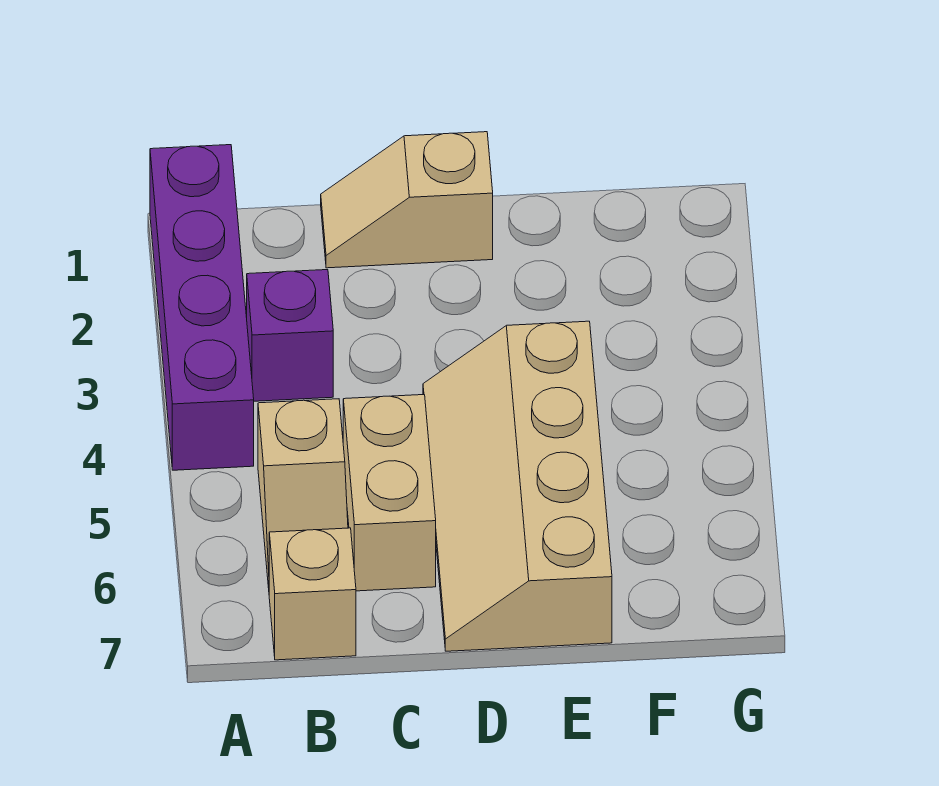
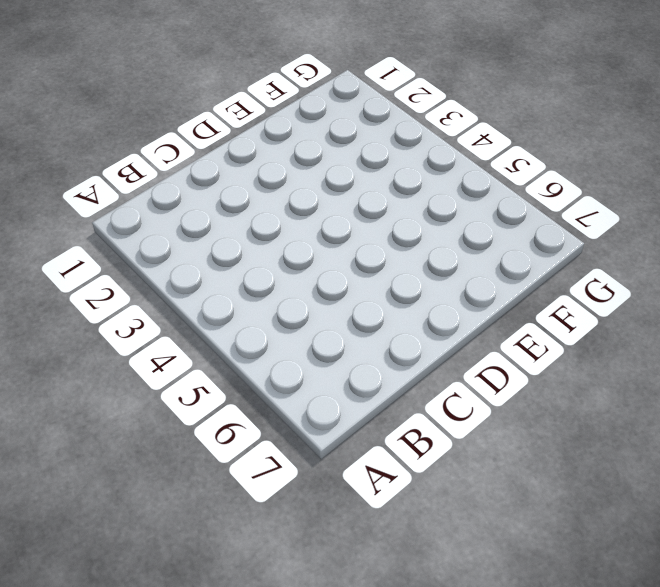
none -> purple 1x4 brick [150,145,254,470]
none -> purple 1x1 brick [247,270,333,401]

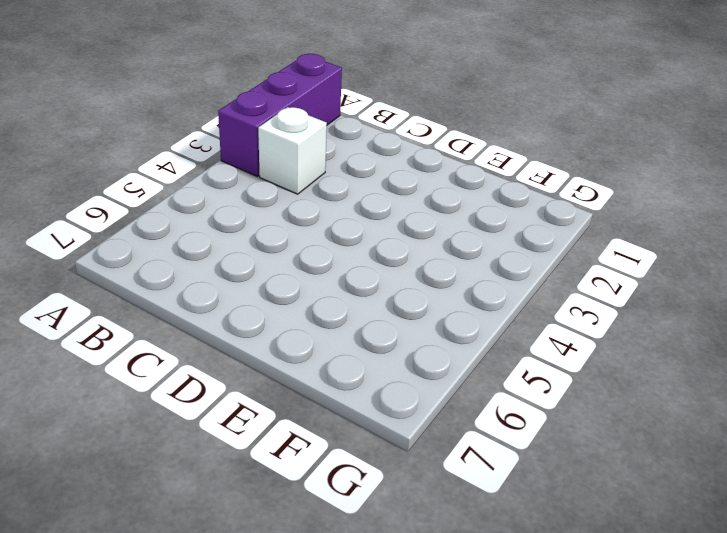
purple 1x3 brick [218,54,342,177] -> purple 1x4 brick [150,145,254,470]
white 1x1 brick [258,107,327,194] -> purple 1x1 brick [247,270,333,401]
none -> tan 1x2 slope [258,399,348,588]
none -> tan 1x1 brick [269,528,356,660]

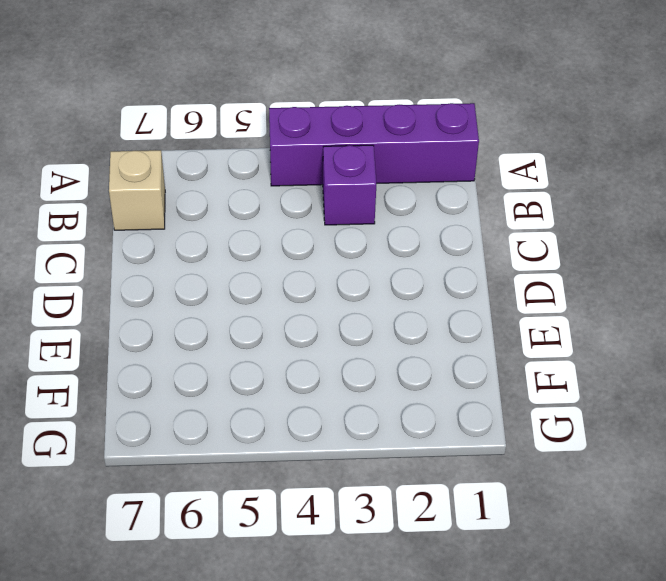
none -> tan 1x2 slope [258,399,348,588]
none -> tan 1x2 slope [321,132,493,268]

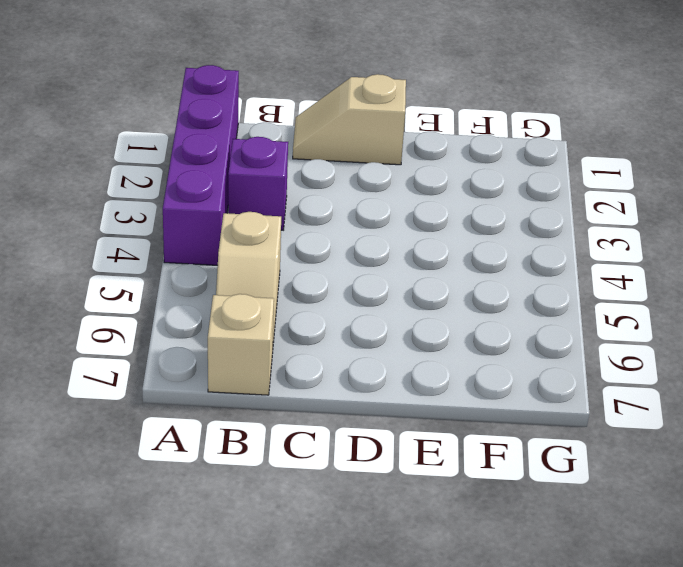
none -> tan 1x2 brick [343,395,436,591]
none -> tan 2x4 slope [423,321,612,651]

